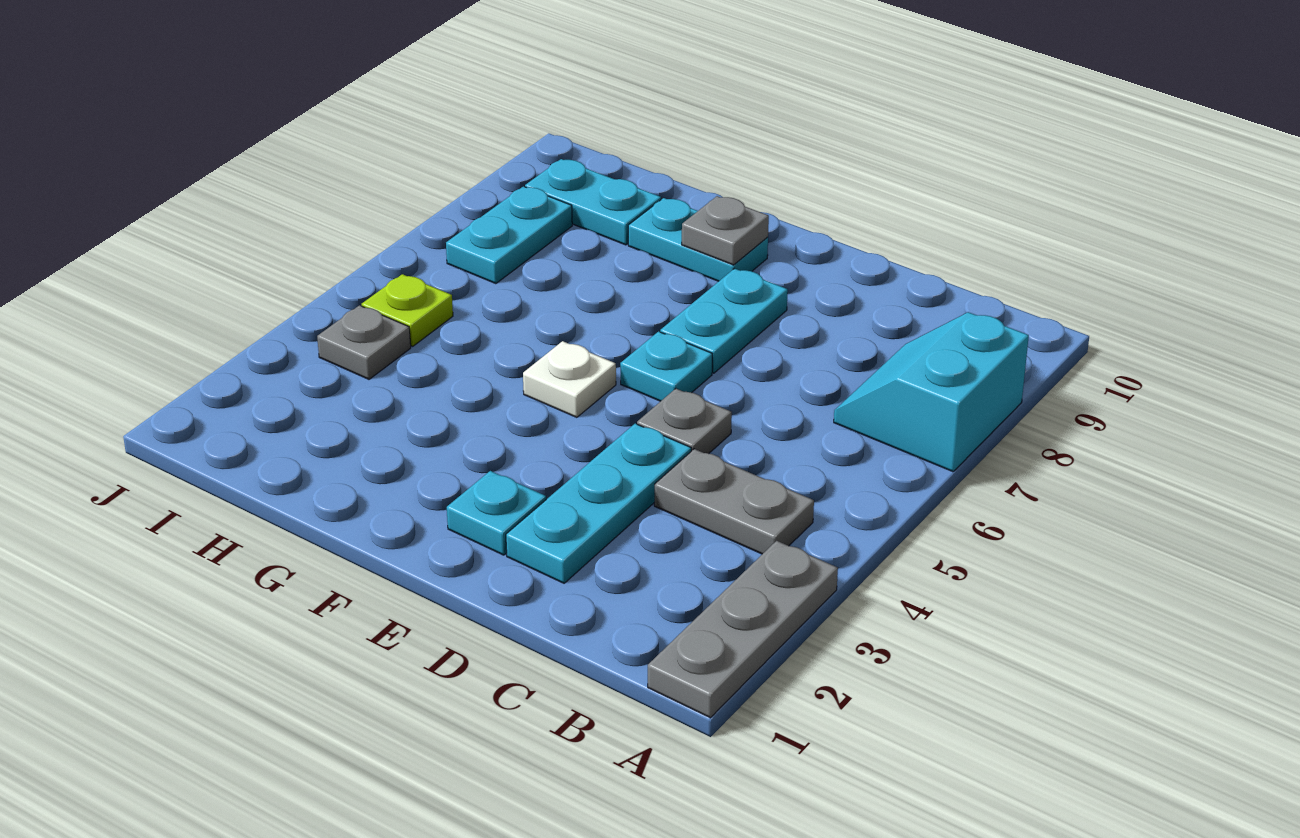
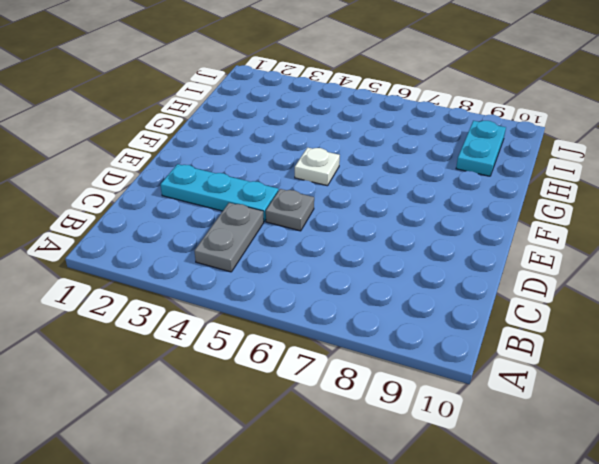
none -> grey 1x3 plate [648,541,838,718]
none -> cyan 2x2 slope [834,312,1029,472]
none -> cyan 1x1 plate [447,471,546,555]

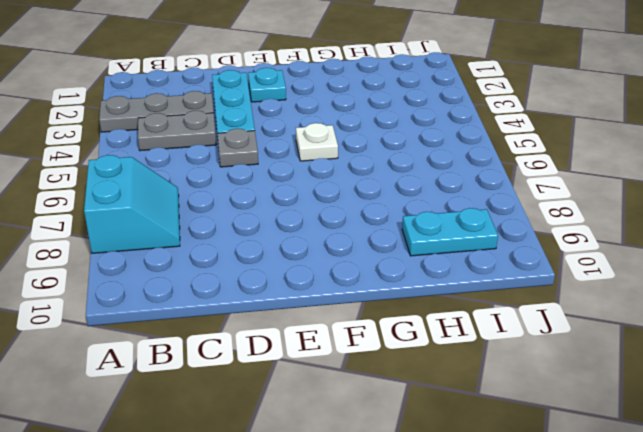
grey 1x3 plate [99,91,214,132] -> grey 1x3 plate turned to [648,541,838,718]
none -> cyan 1x1 plate [620,331,712,401]
none -> cyan 1x2 plate [660,269,788,373]
none -> cyan 1x2 plate [628,198,768,281]

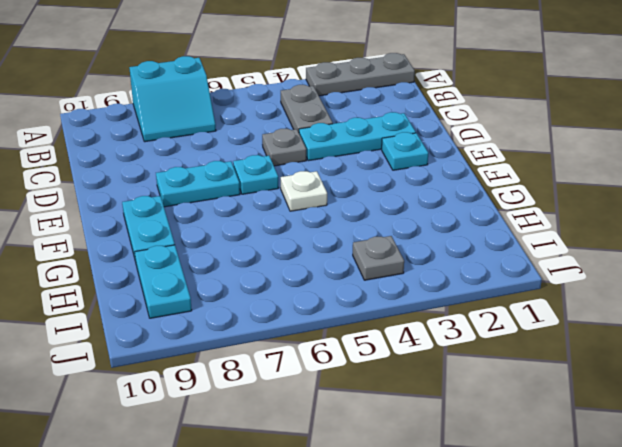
none -> lime 1x1 plate [362,274,453,346]
none -> cyan 1x2 plate [446,186,572,284]
none -> grey 1x1 plate [682,196,769,265]

